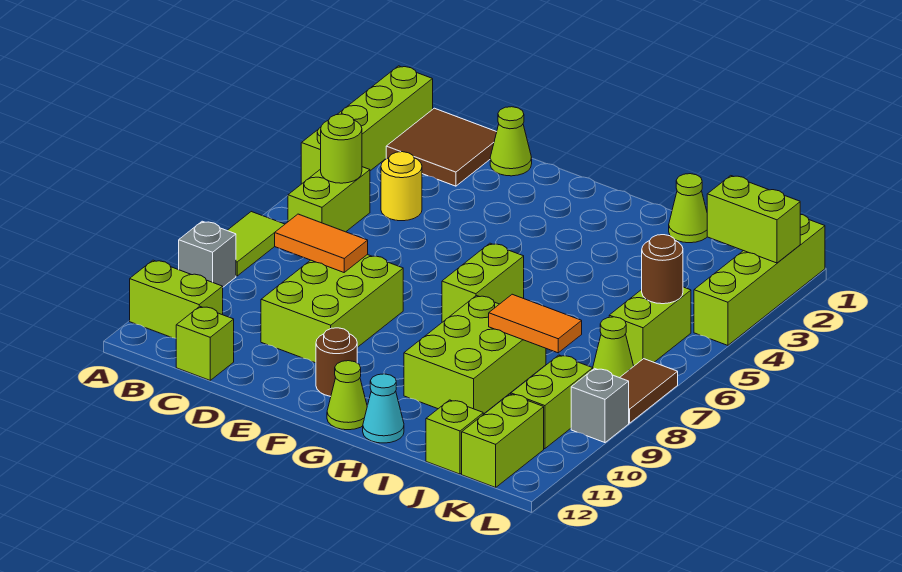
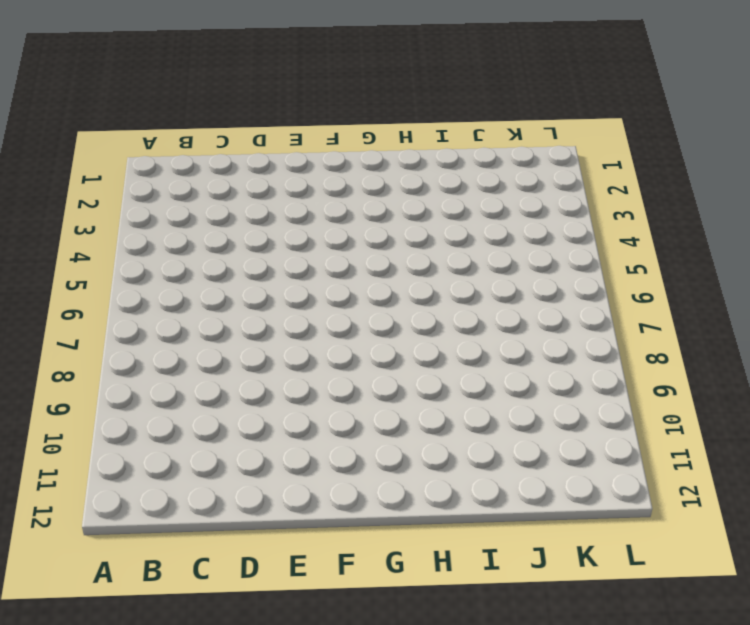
none -> lime 1x4 brick [301,66,433,184]
none -> lime 1x2 tile [227,212,285,276]
none -> grey 1x1 brick [179,221,236,287]

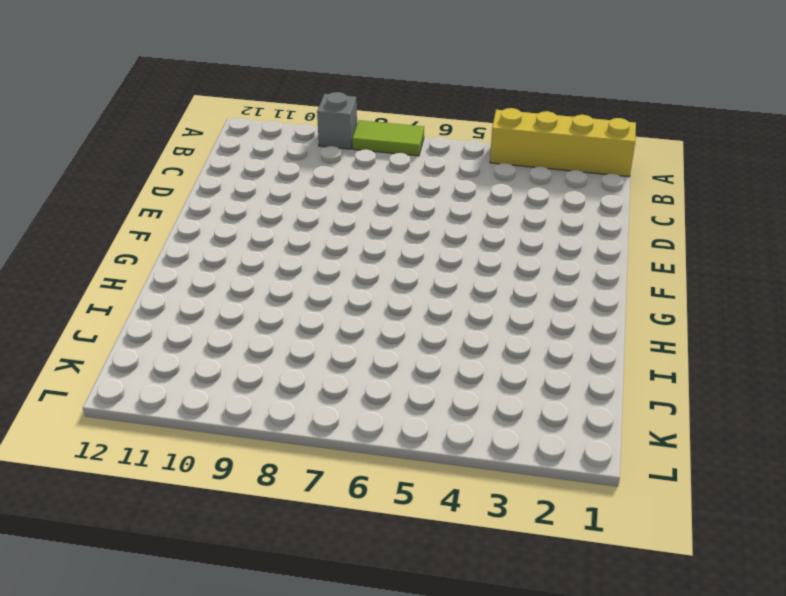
yellow 1x4 brick [490,108,636,177] -> lime 1x4 brick [301,66,433,184]
none -> lime 1x2 brick [130,260,223,338]
none -> brown 2x2 tile [386,108,497,186]
none -> lime 1x2 brick [288,167,370,232]

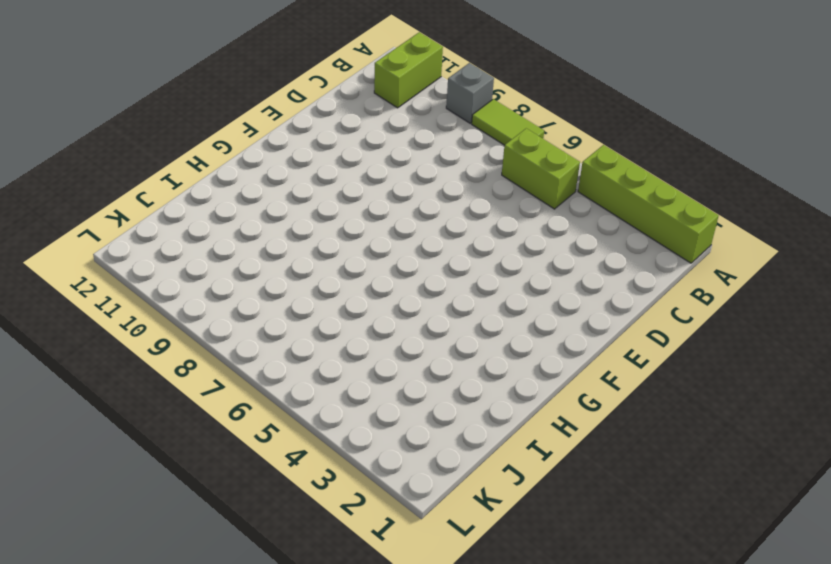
none -> brown 2x2 tile [386,108,497,186]
none -> yellow 1x1 round brick [381,152,422,221]
none -> lime 1x1 brick [176,306,234,380]

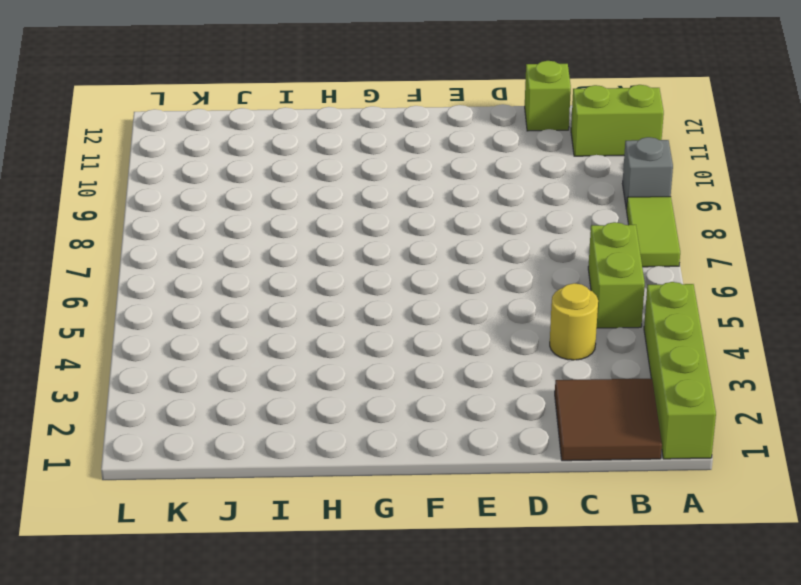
none -> lime 1x1 cone [490,107,532,176]
none -> lime 2x3 brick [261,255,403,363]
none -> brown 1x1 round brick [316,328,357,396]

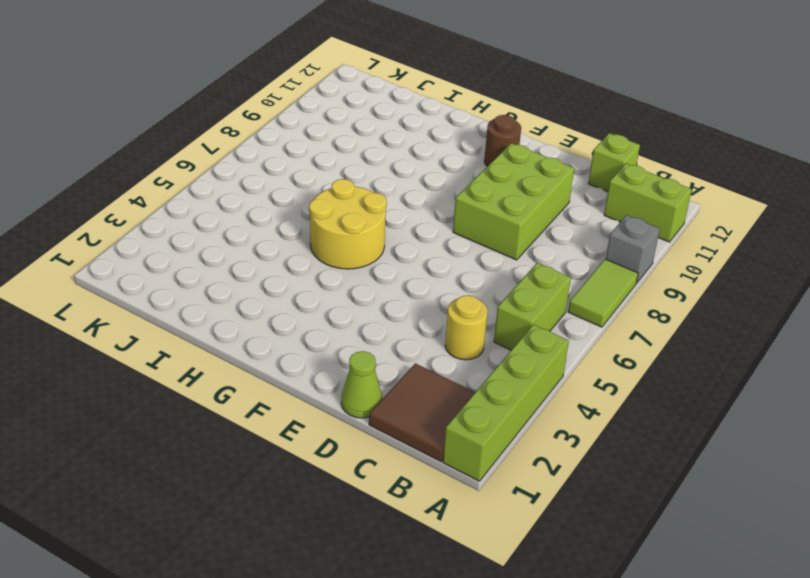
yellow 2x2 round brick [309,179,387,269] -> lime 1x2 brick [442,243,524,322]
none -> lime 1x1 cone [327,361,367,430]
none -> lime 2x3 brick [404,296,546,414]
none -> cyan 1x1 cone [363,374,404,443]

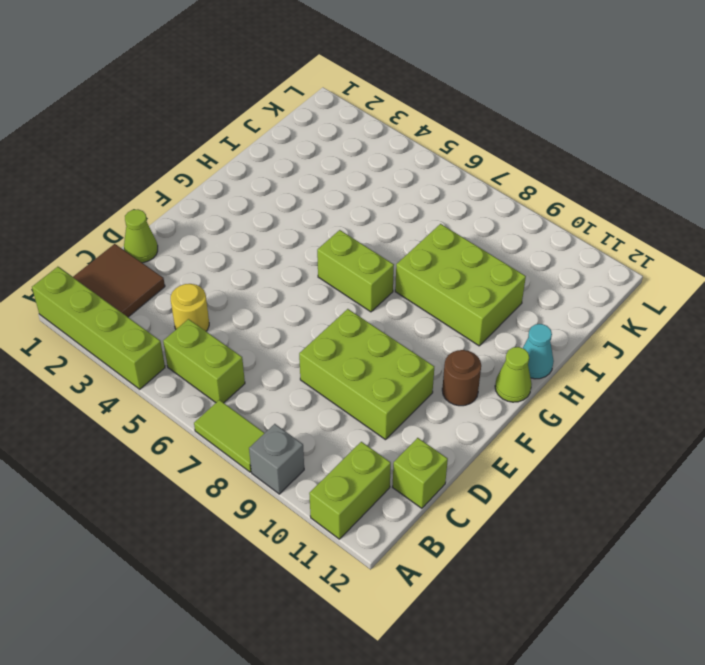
none -> lime 1x1 cone [669,174,707,243]
none -> lime 1x1 brick [426,400,483,474]
none -> lime 1x2 brick [609,287,691,366]

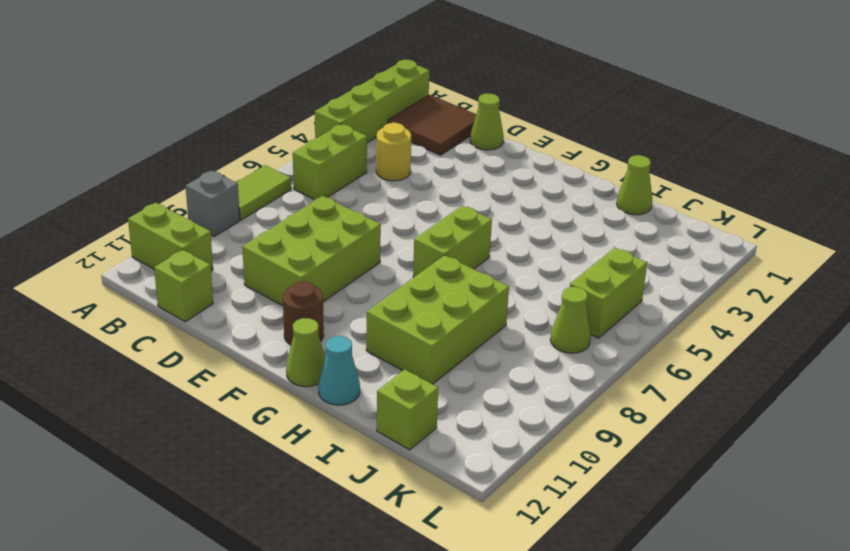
none -> lime 1x2 brick [511,355,593,449]
none -> lime 1x2 brick [462,394,544,487]
none -> lime 1x4 brick [694,214,825,345]

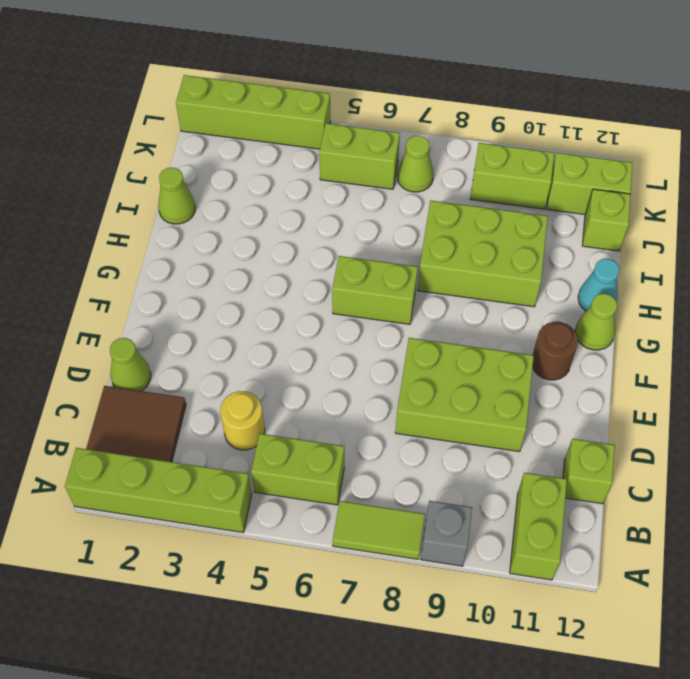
none -> brown 1x2 tile [620,359,678,423]
none -> grey 1x1 brick [571,368,629,443]
none -> lime 1x1 round brick [321,114,362,183]

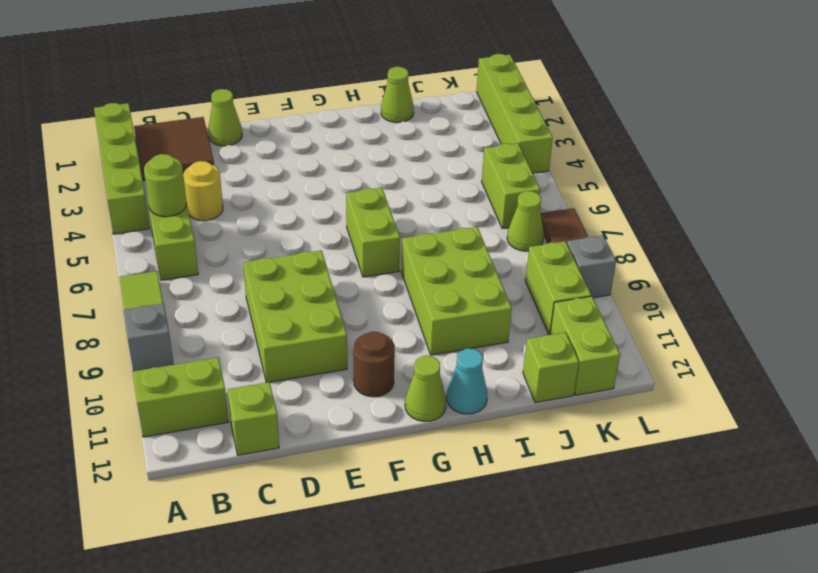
none -> orange 1x2 tile [275,214,368,272]
none -> orange 1x2 tile [489,294,582,353]
none -> lime 1x2 brick [707,176,800,263]

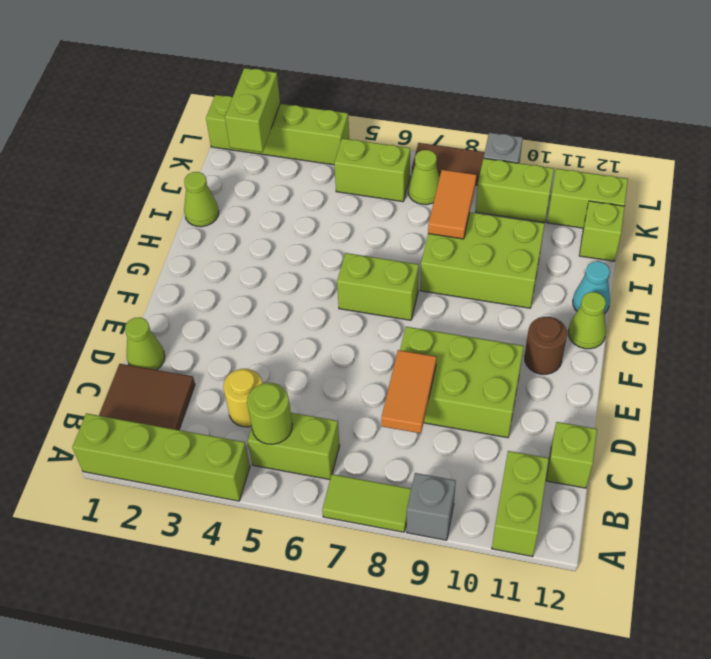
none -> brown 1x1 round brick [642,235,683,304]

